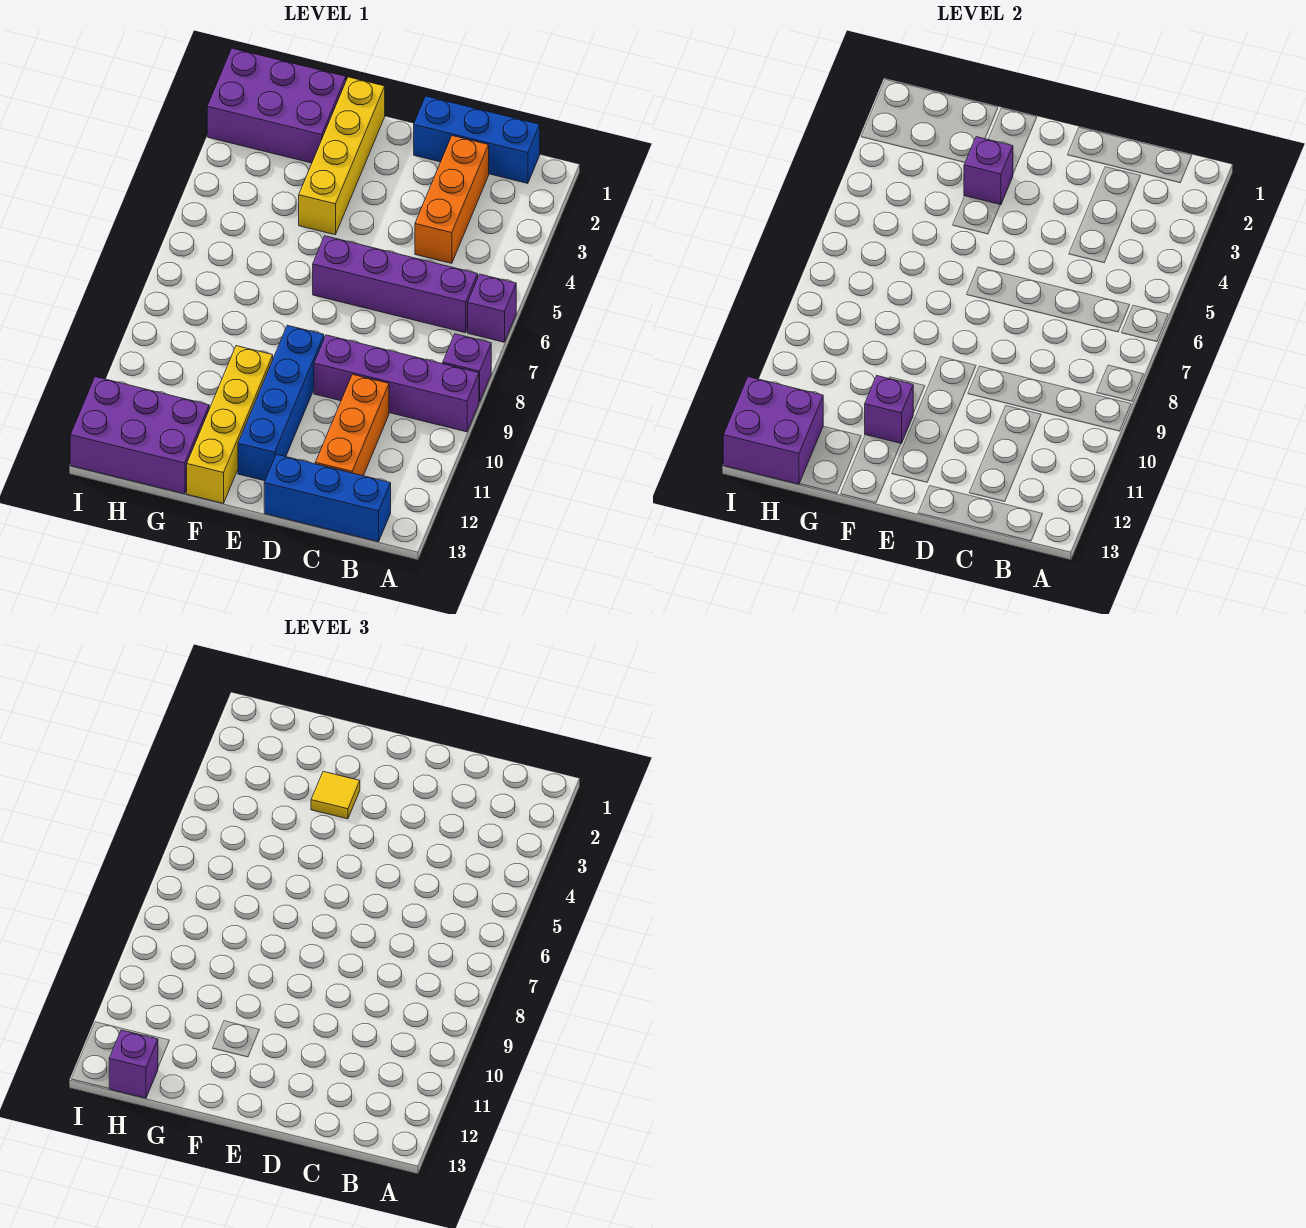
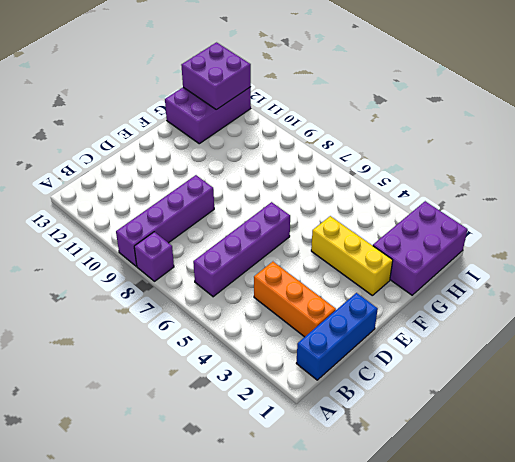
yellow 1x3 brick [311,216,393,295] -> yellow 1x4 brick [299,77,385,235]
none -> purple 1x1 brick [468,274,516,342]
none -> blue 1x3 brick [264,454,391,542]
none -> orange 1x3 brick [315,374,389,476]

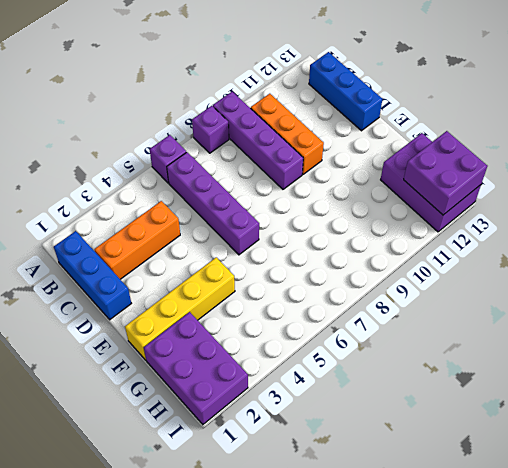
orange 1x3 brick [251,94,324,174] -> orange 1x3 brick turned to [315,374,389,476]
none -> blue 1x4 brick [238,325,324,481]
none -> yellow 1x4 brick [187,346,273,503]
none -> purple 1x1 brick [964,137,1013,205]

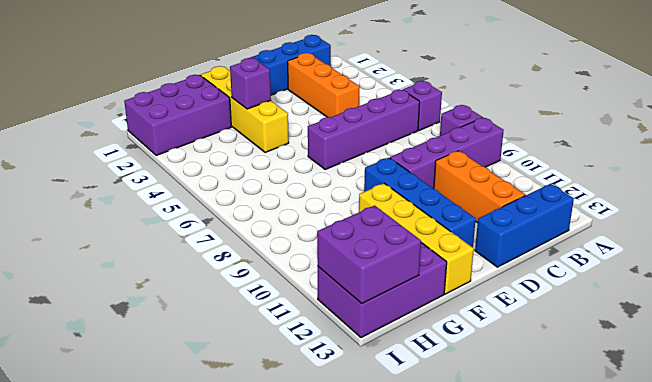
none -> purple 1x1 brick [865,376,913,443]
none -> yellow 1x1 tile [311,771,360,819]
none -> purple 1x1 brick [109,1030,158,1098]

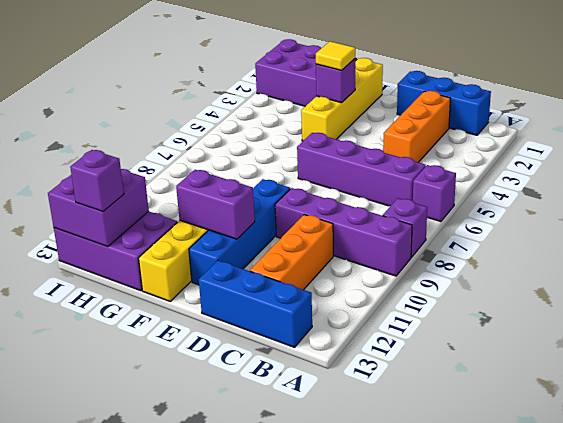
purple 1x2 brick [176,170,255,239] -> purple 1x1 brick [865,376,913,443]

